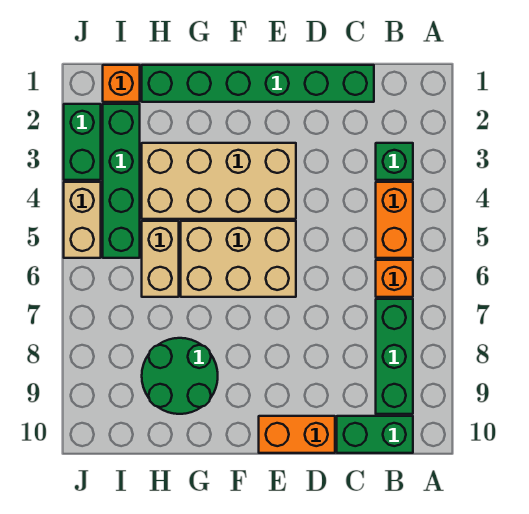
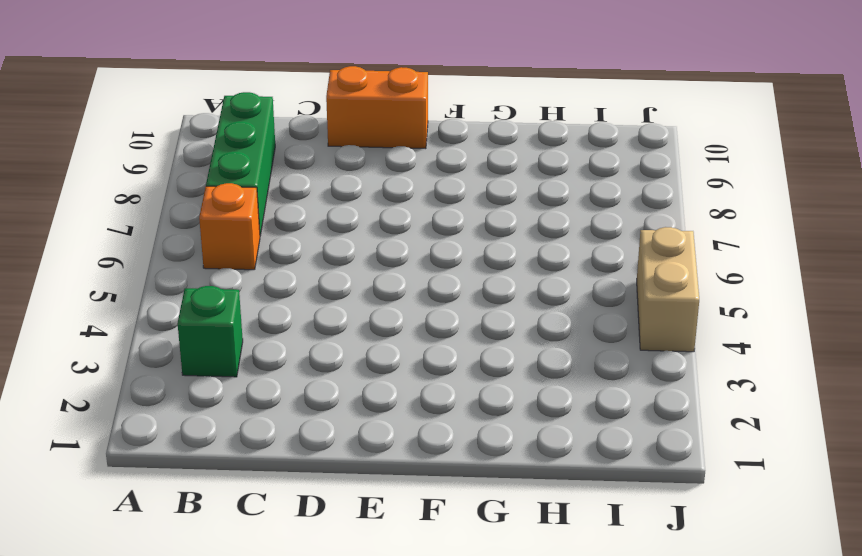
none -> orange 1x2 brick [376,182,413,258]
none -> green 1x2 brick [337,416,413,453]
none -> green 1x6 brick [142,65,374,102]

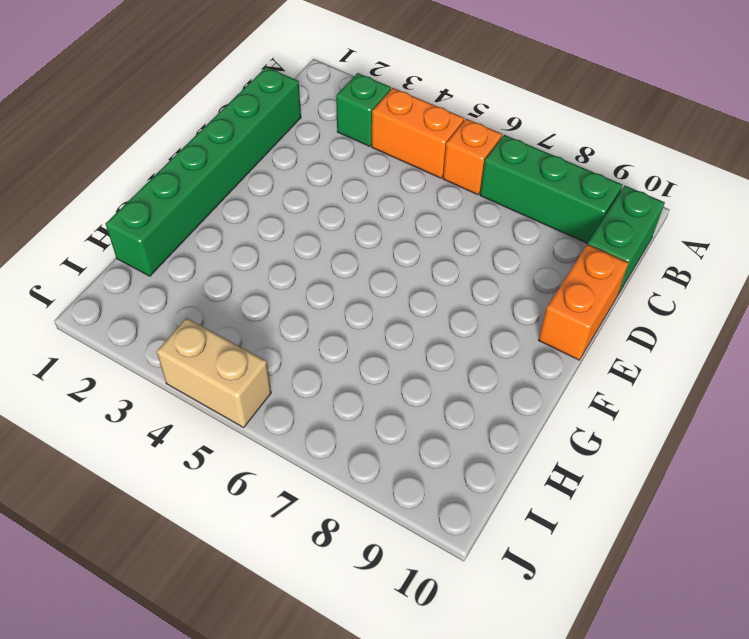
none -> tan 2x4 brick [142,143,296,219]
none -> tan 2x3 brick [181,221,296,297]
none -> green 2x2 round brick [142,338,218,414]

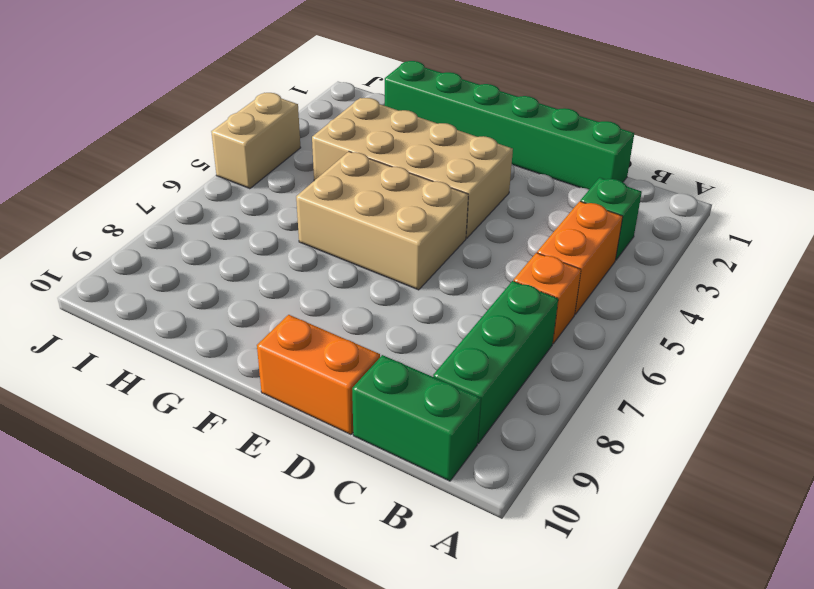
none -> green 2x2 round brick [142,338,218,414]
none -> tan 1x2 brick [142,221,179,297]
none -> orange 1x1 brick [103,65,140,102]

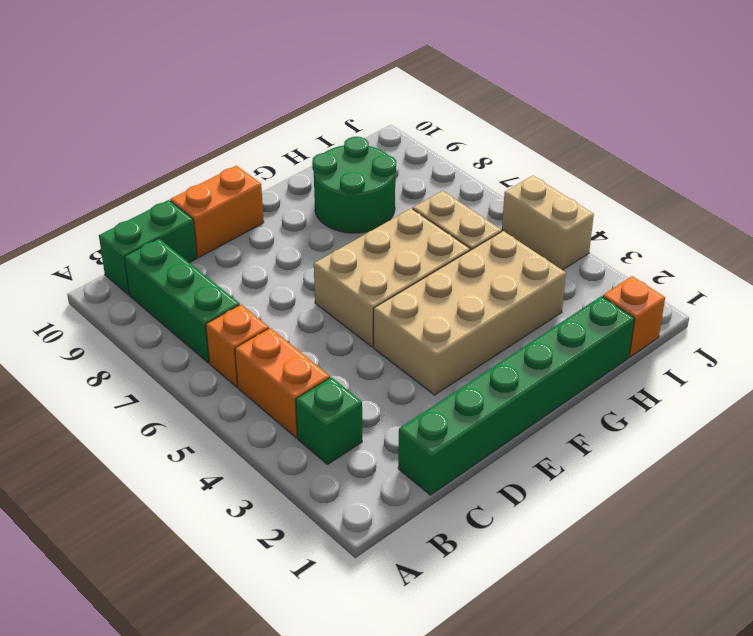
none -> green 1x4 brick [103,104,140,258]
none -> green 1x2 brick [64,104,101,180]

